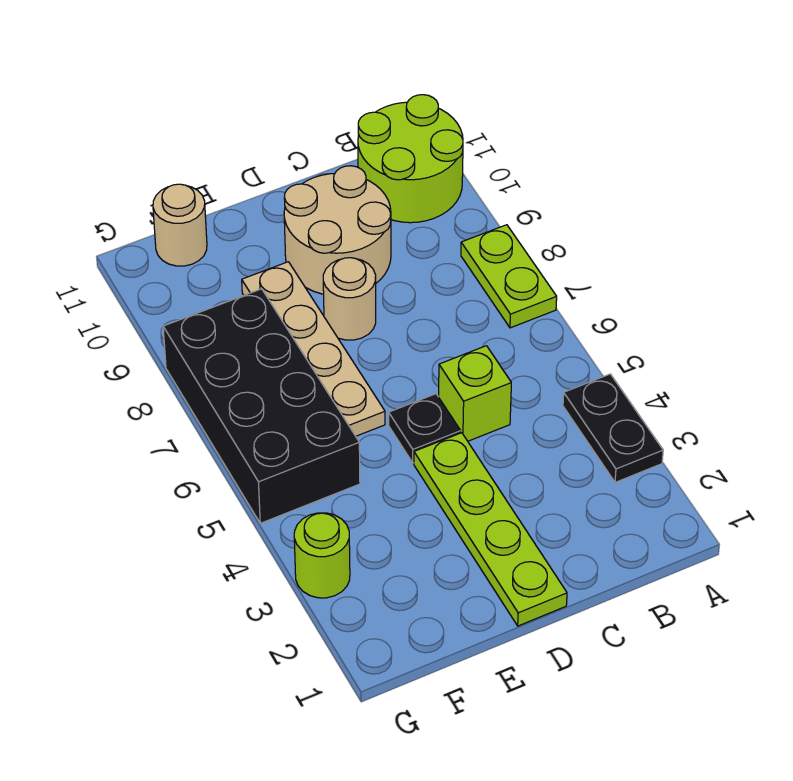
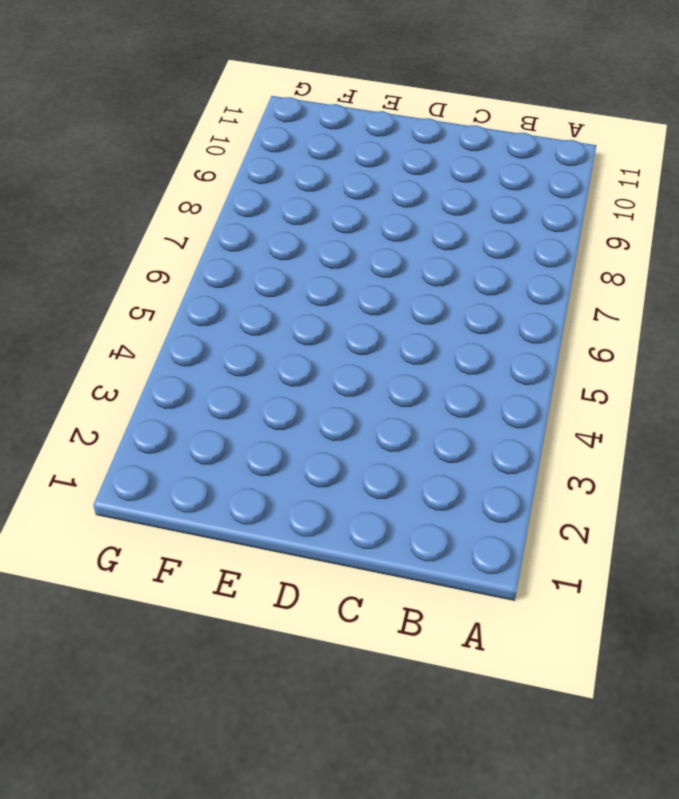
none -> black 1x2 plate [563,374,663,482]
none -> lime 1x2 plate [461,225,557,328]
none -> lime 2x2 round brick [358,95,463,223]

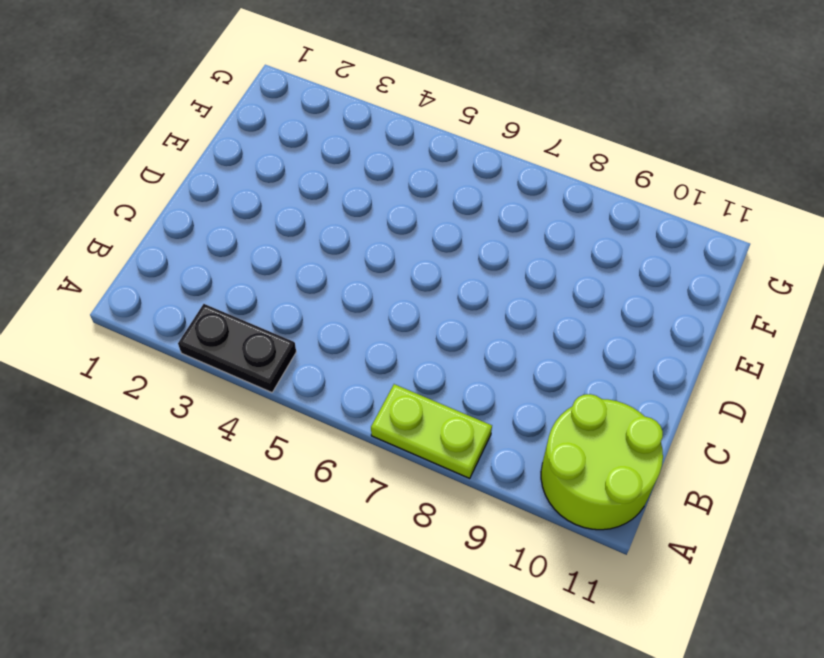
none -> lime 1x1 brick [439,346,511,441]
none -> tan 2x2 round brick [284,166,391,294]
none -> lime 1x4 plate [414,433,567,626]

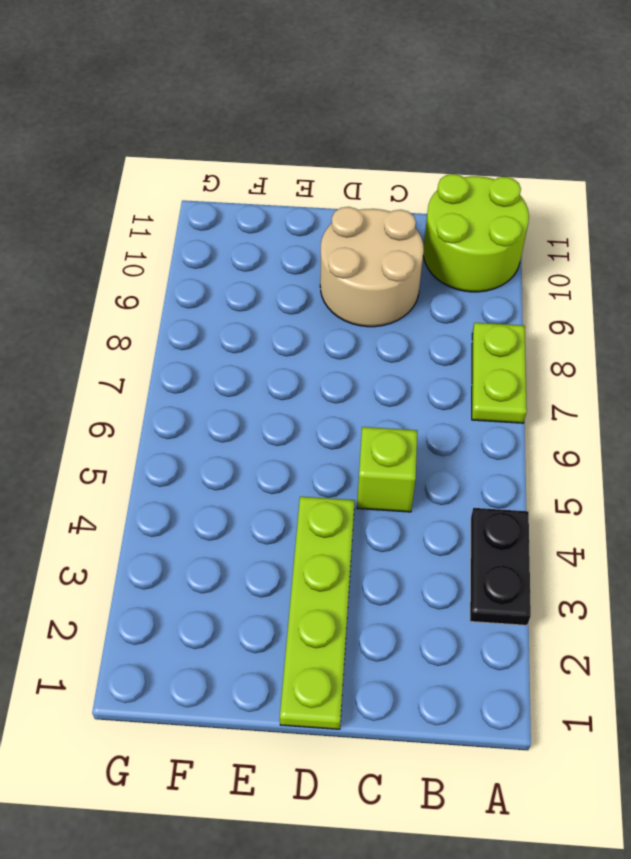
none -> black 1x1 plate [389,394,461,463]
none -> tan 1x1 round brick [323,258,376,340]
none -> tan 1x4 plate [242,262,385,436]

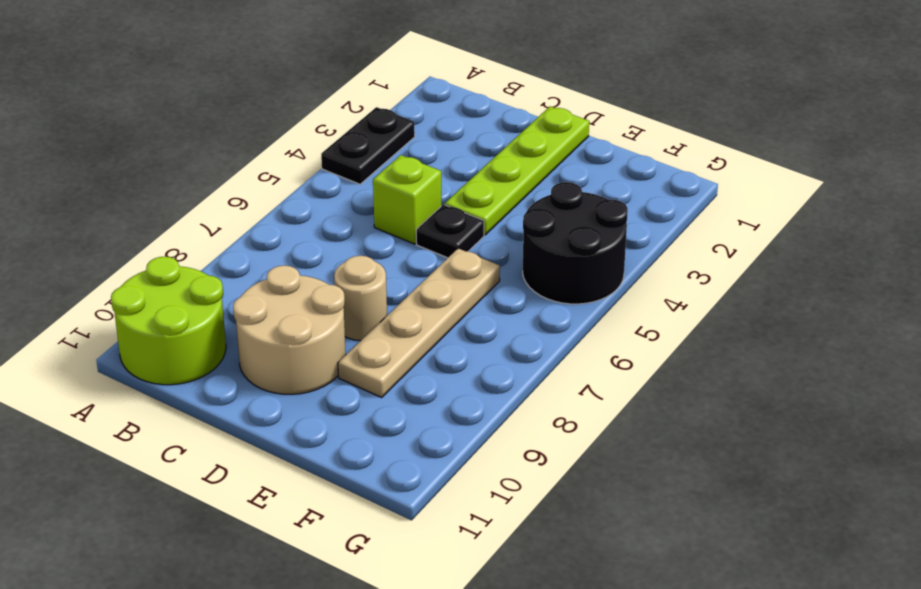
black 2x2 round brick [523,182,628,304] -> black 2x4 brick [163,289,360,523]
none -> lime 1x2 plate [461,225,557,328]
none -> tan 1x1 round brick [153,184,207,266]
none -> lime 1x1 round brick [294,513,350,598]

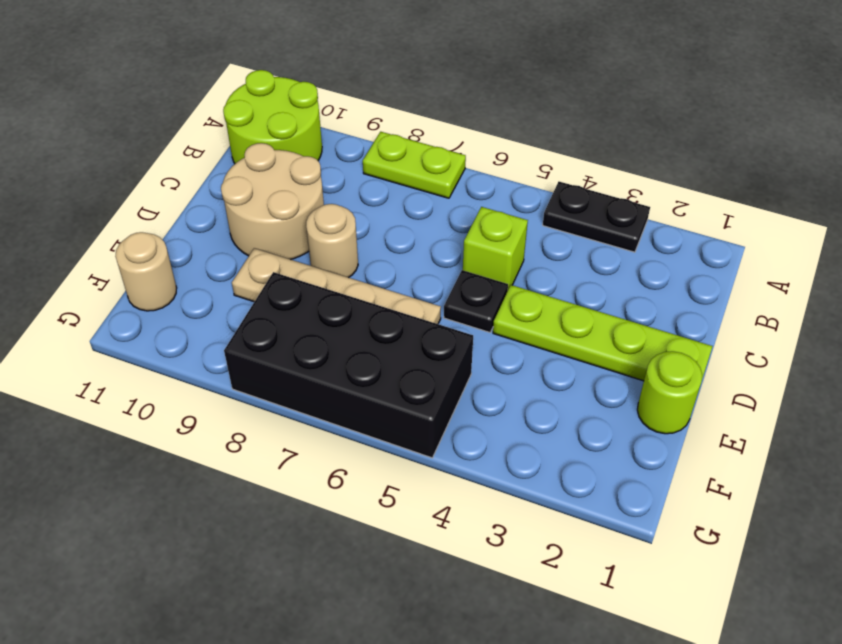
lime 1x1 round brick [637,351,702,434] -> lime 1x1 round brick moved to [294,513,350,598]

